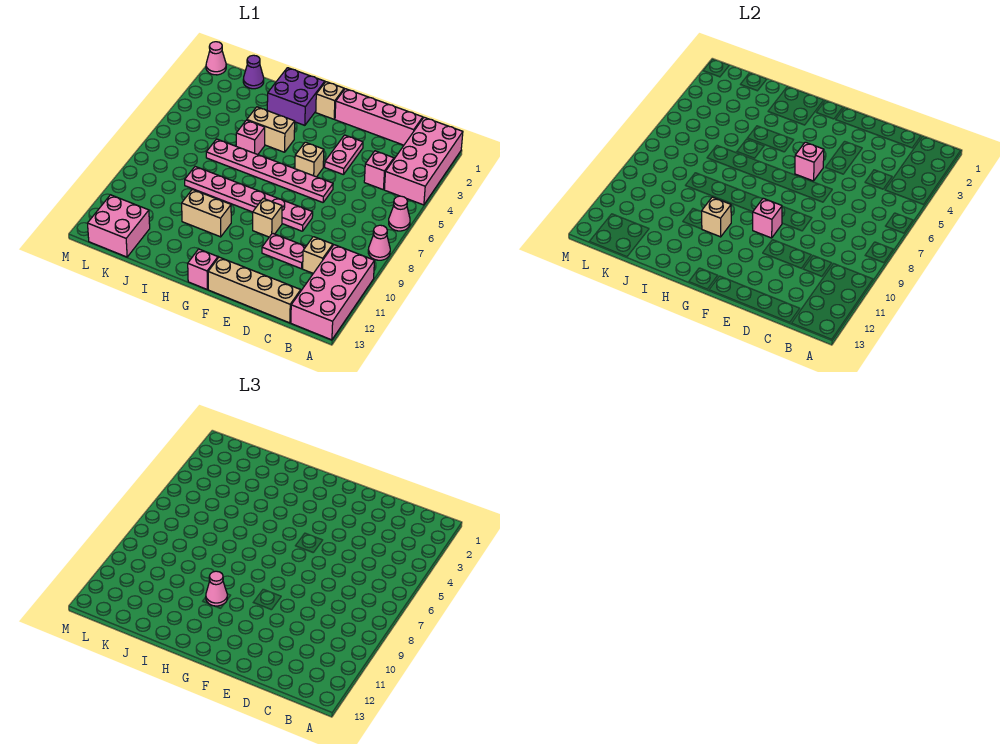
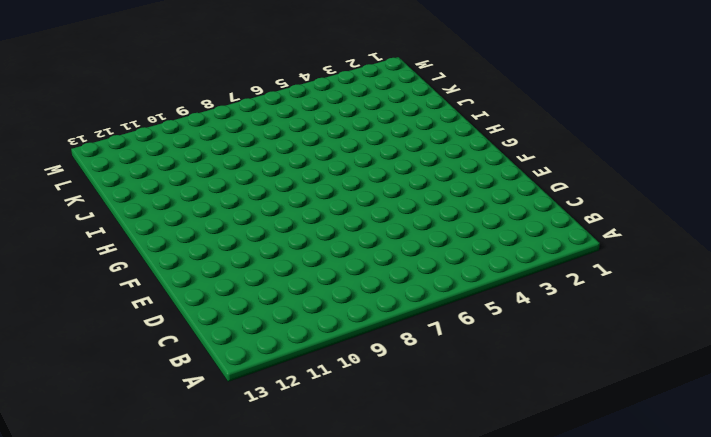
none -> pink 2x4 brick [384,117,463,205]
none -> pink 1x1 cone [389,196,410,231]
none -> pink 1x1 cone [368,225,390,260]

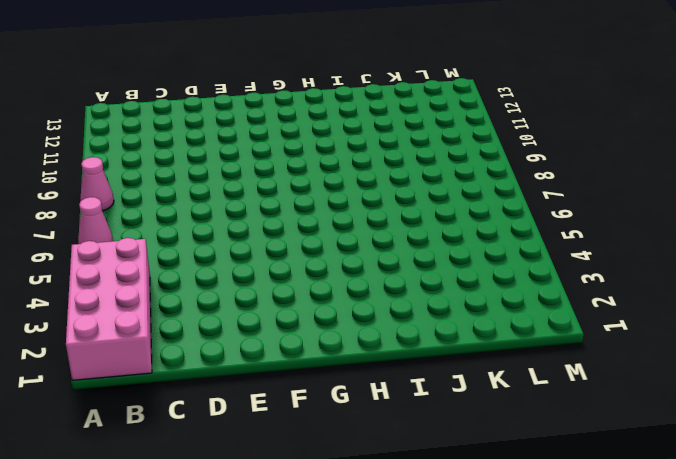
none -> pink 2x4 brick [291,245,374,340]
none -> pink 1x4 brick [335,89,423,145]
none -> pink 1x1 brick [364,151,394,189]

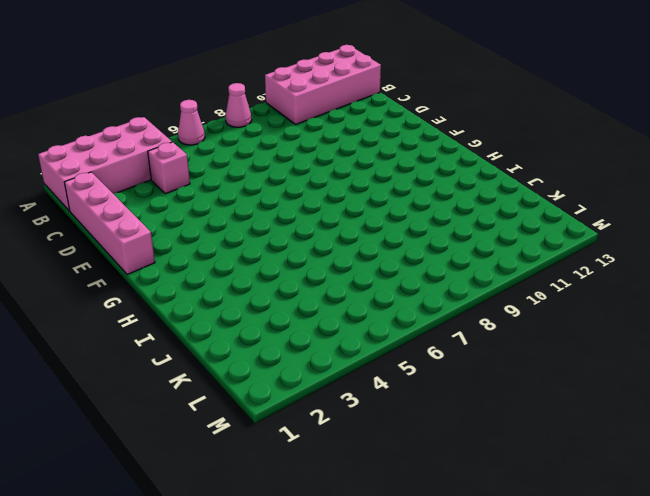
none -> tan 1x1 brick [303,237,333,273]
none -> tan 1x4 brick [208,257,301,323]
none -> pink 1x2 plate [262,233,306,269]

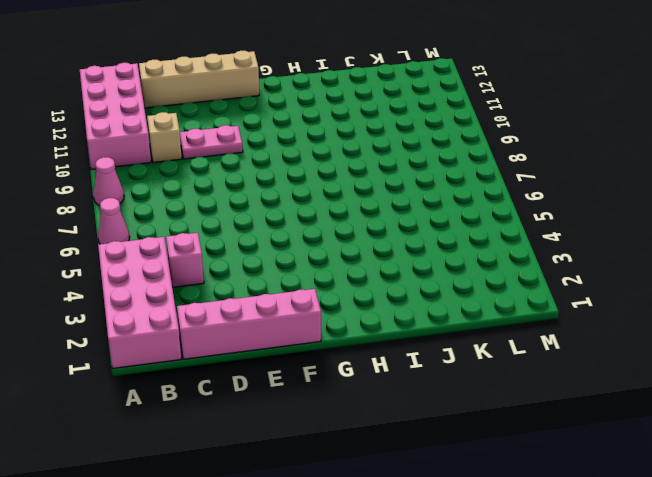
none -> pink 1x2 plate [325,135,363,175]
none -> pink 1x6 plate [206,139,333,202]
none -> pink 1x6 plate [185,167,313,231]

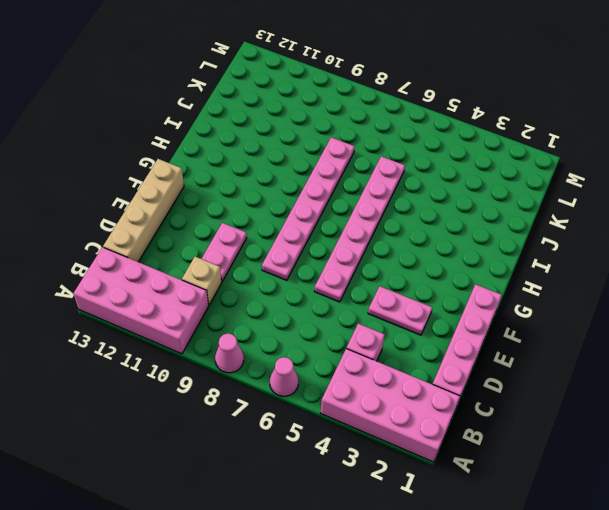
none -> tan 1x1 brick [295,142,324,177]
none -> tan 1x1 brick [253,198,282,237]
none -> tan 1x1 brick [316,82,344,119]

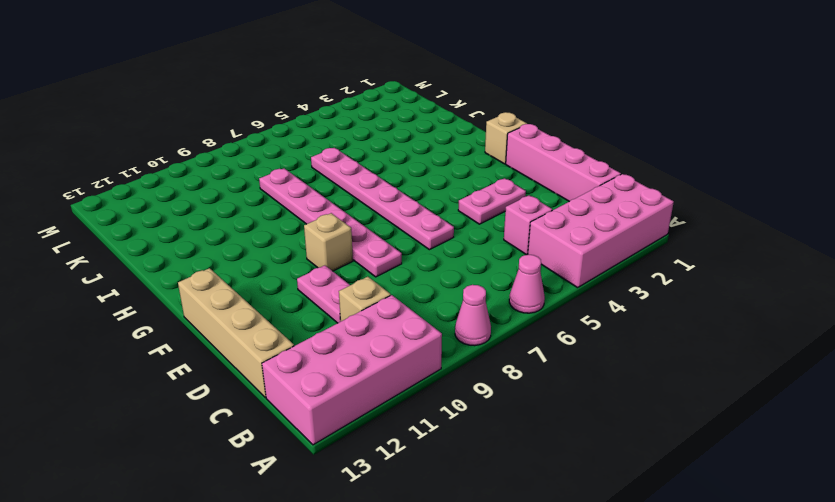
none -> tan 1x1 brick [295,142,324,177]
none -> pink 1x1 brick [188,249,218,289]
none -> purple 2x2 brick [267,68,325,125]

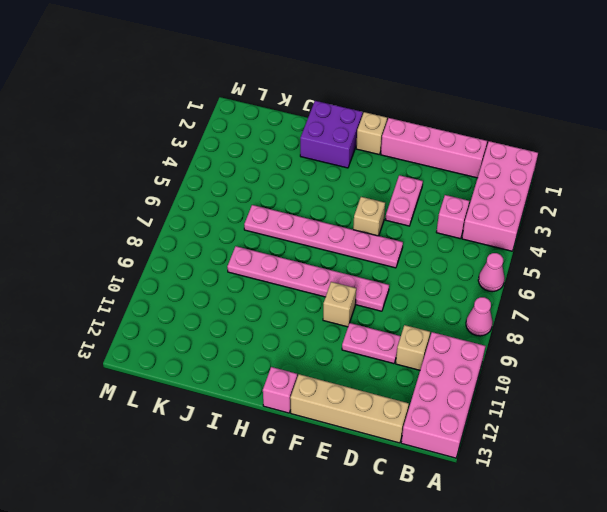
none -> tan 1x2 brick [247,107,295,152]
none -> tan 1x2 brick [182,189,231,237]
none -> pink 1x1 brick [236,120,265,155]

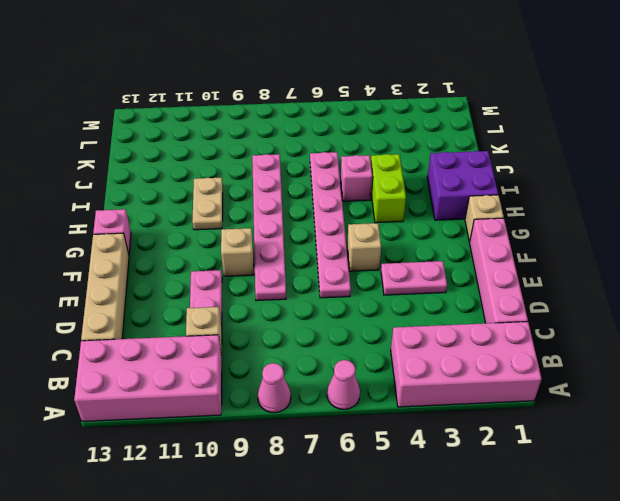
lime 1x2 brick [371,154,406,223] -> tan 1x2 brick [247,107,295,152]
tan 1x2 plate [192,178,223,230] -> tan 1x2 brick [182,189,231,237]
none -> pink 1x1 brick [364,151,394,189]
none -> purple 1x1 cone [243,55,264,89]
none -> pink 2x2 brick [87,195,150,257]

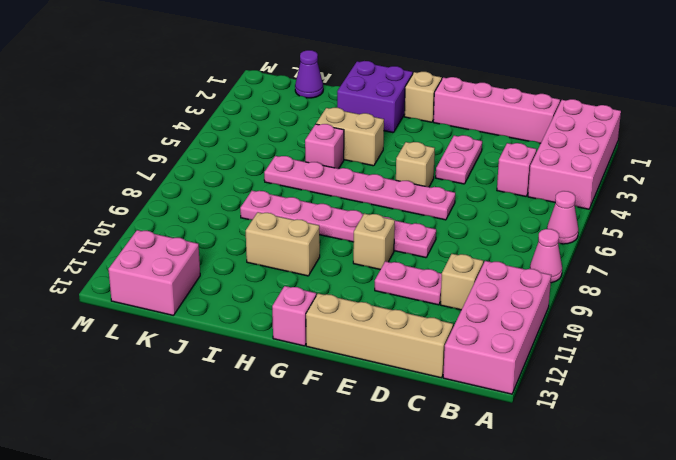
none -> pink 1x1 cone [206,42,226,75]
none -> pink 1x1 brick [795,142,824,181]
none -> pink 1x1 brick [753,198,782,238]

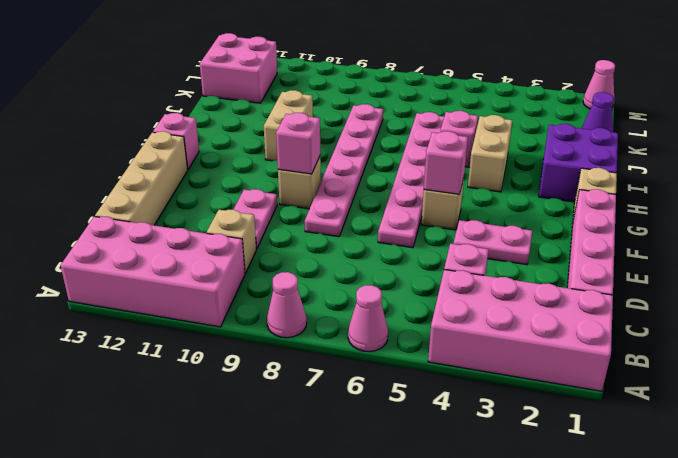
none -> tan 1x1 brick [702,197,731,237]
none -> pink 1x1 cone [206,571,227,606]

